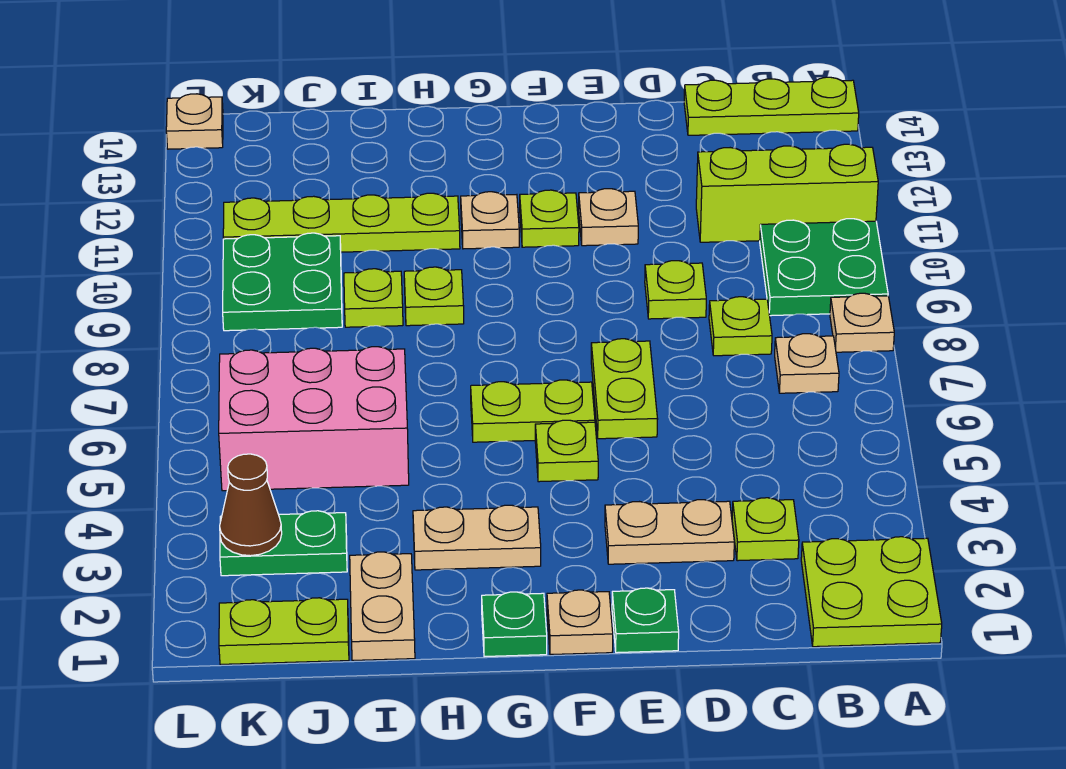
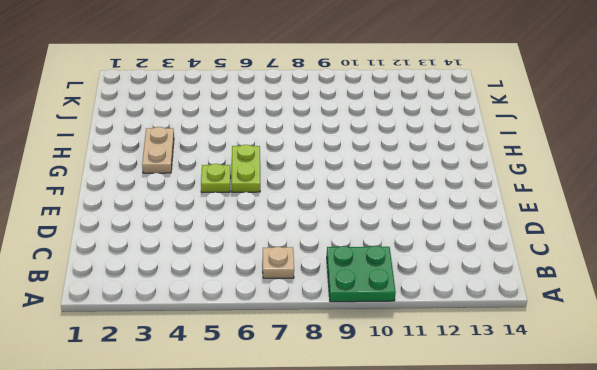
none -> lime 2x2 plate [801,537,942,647]
none -> tan 1x1 plate [830,293,894,352]
none -> lime 1x3 brick [696,144,878,242]
none -> lime 1x3 plate [684,77,859,135]

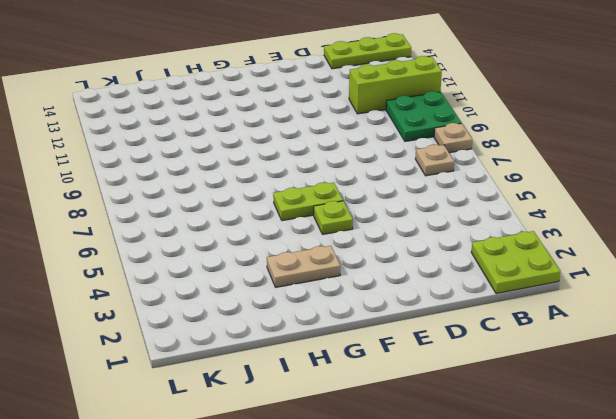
none -> lime 1x1 plate [732,498,799,561]
none -> lime 1x1 plate [709,297,772,356]
none -> tan 1x2 plate [605,500,734,564]
none -> lime 1x1 plate [645,261,706,319]

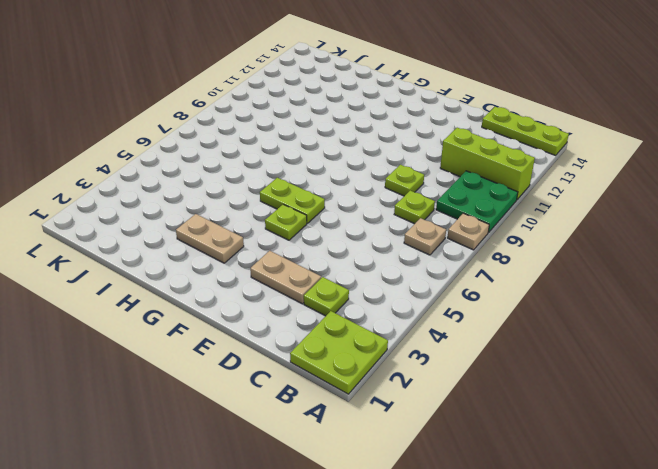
none -> green 1x1 plate [612,588,679,653]
none -> lime 1x2 plate [591,339,658,439]
none -> tan 1x1 plate [579,189,638,246]
none -> tan 1x1 plate [547,590,613,655]

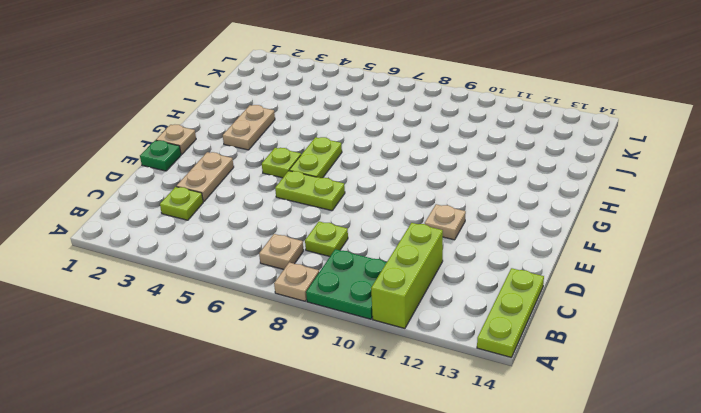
none -> lime 2x2 plate [801,537,942,647]
none -> lime 1x1 plate [645,261,706,319]
none -> lime 1x1 plate [520,190,579,247]
none -> green 1x1 plate [482,592,547,657]

